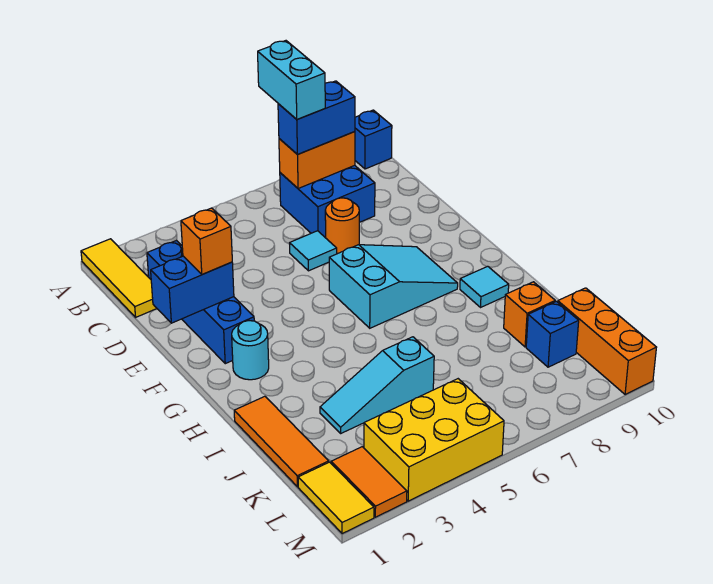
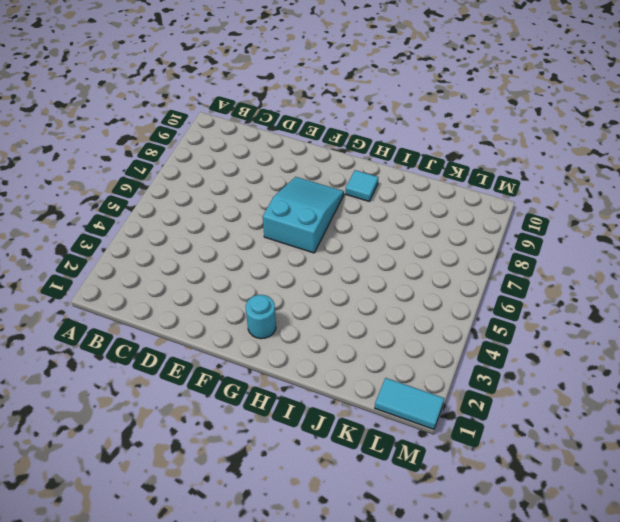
cyan 1x2 tile [375,378,444,429] -> yellow 1x2 tile [298,462,374,534]
none -> yellow 1x3 tile [81,239,157,317]
none -> blue 1x1 brick [355,110,392,169]
none -> blue 2x2 brick [280,165,375,237]

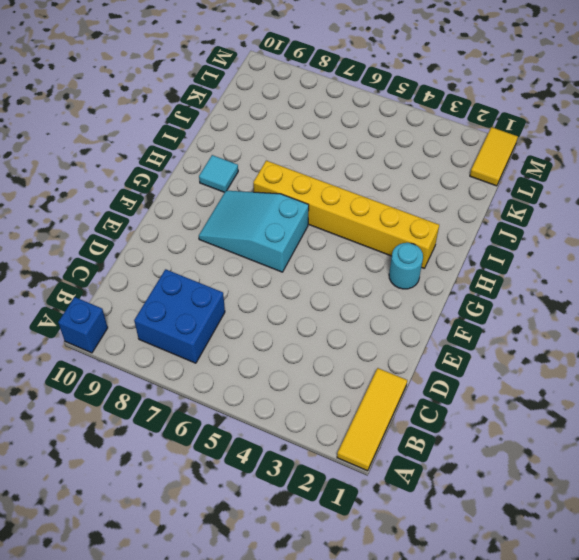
yellow 1x6 brick [253,161,439,268] -> none
none -> blue 1x4 brick [147,240,254,364]
none -> cyan 1x1 tile [290,231,337,271]
none -> orange 1x1 round brick [325,198,359,254]

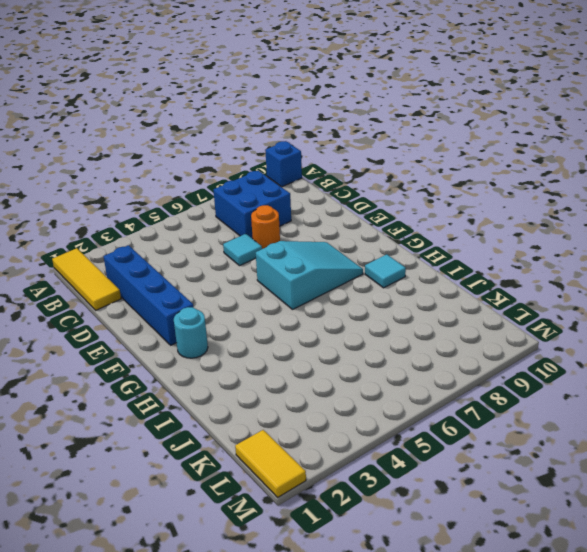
none -> orange 1x3 tile [234,396,329,487]
none -> cyan 1x3 slope [320,337,434,433]
none -> orange 1x1 brick [504,282,555,347]

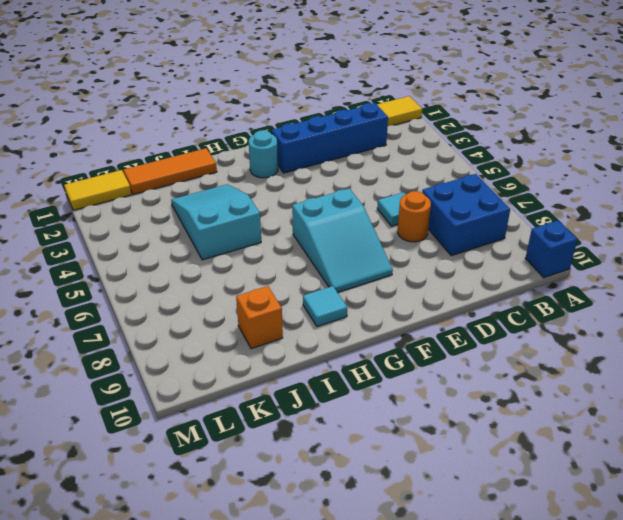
cyan 2x3 slope [171,184,261,260] -> cyan 1x3 slope [320,337,434,433]
none -> blue 1x1 brick [526,301,579,367]
none -> orange 1x3 brick [558,288,657,395]
none -> orange 1x2 tile [331,447,407,517]

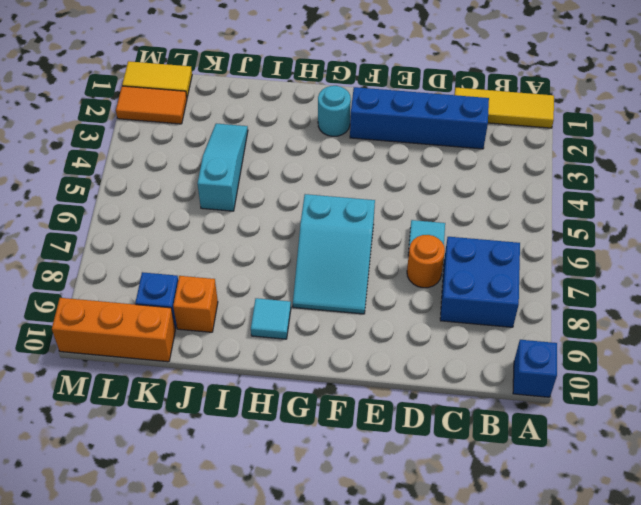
none -> orange 1x3 tile [234,396,329,487]
none -> yellow 2x3 brick [364,379,504,501]
none -> orange 1x2 brick [279,132,355,189]

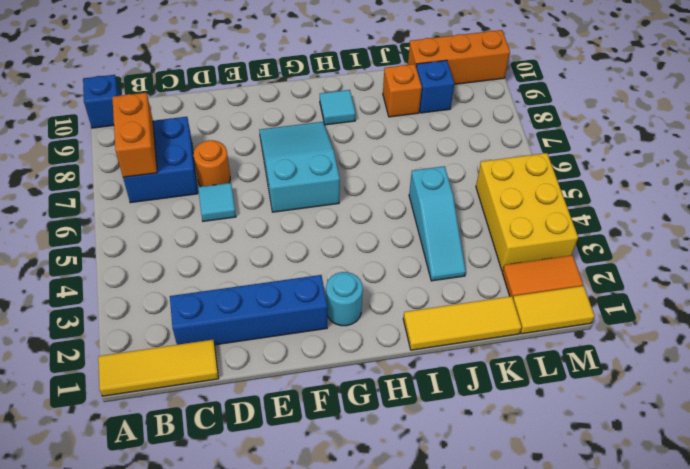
yellow 1x3 tile [403,296,522,350] -> orange 1x3 tile [234,396,329,487]
none -> blue 1x2 brick [151,256,234,323]
none -> blue 1x2 brick [278,81,355,155]
none -> orange 1x1 brick [181,208,232,274]

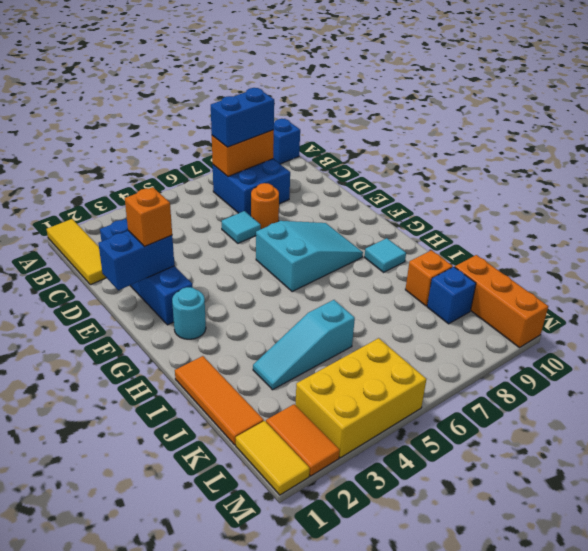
none -> cyan 1x2 brick [258,41,325,119]

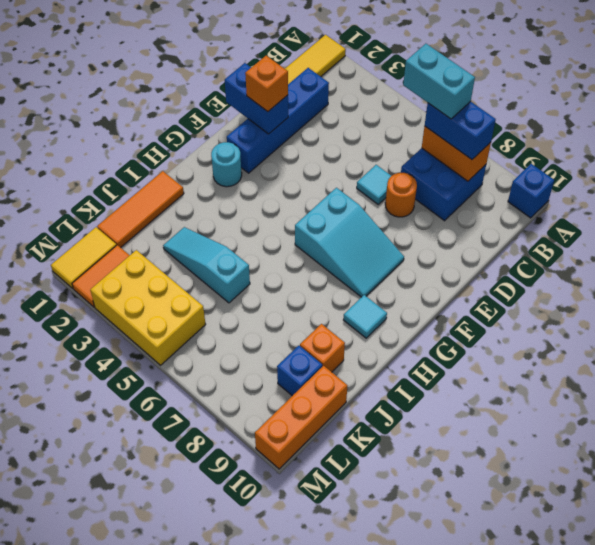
cyan 1x2 brick [403,44,475,119] -> cyan 1x2 brick turned to [258,41,325,119]

